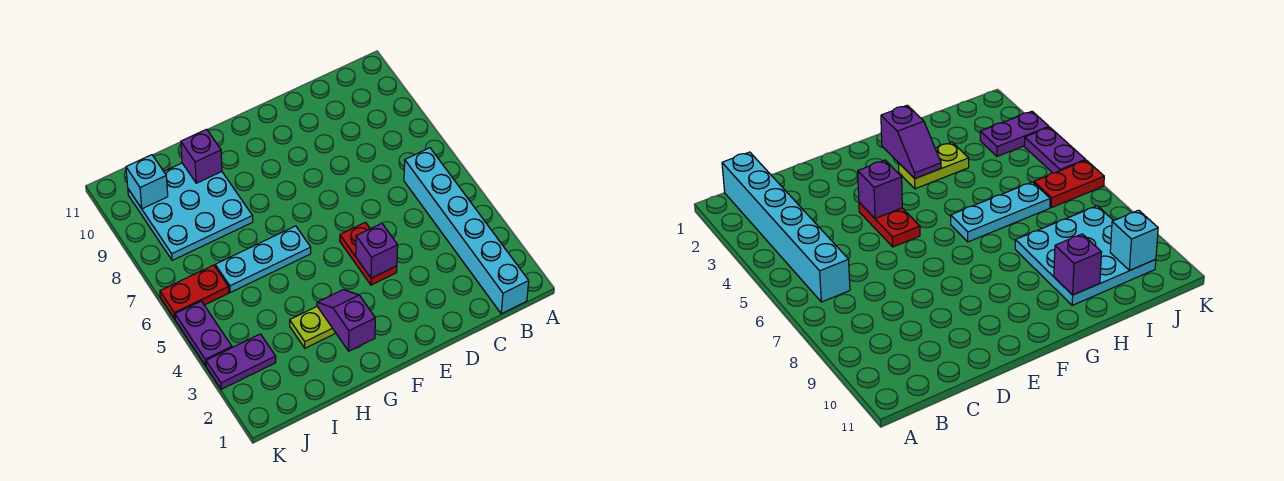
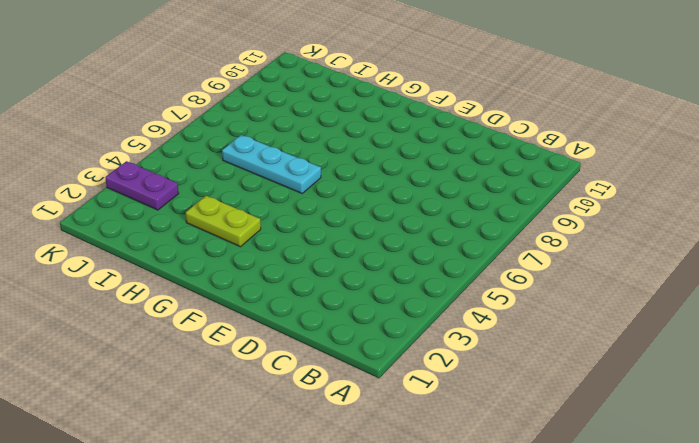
none -> cyan 1x6 brick [404,148,529,314]
none -> red 1x2 plate [340,222,397,285]
none -> cyan 3x3 plate [128,163,253,260]

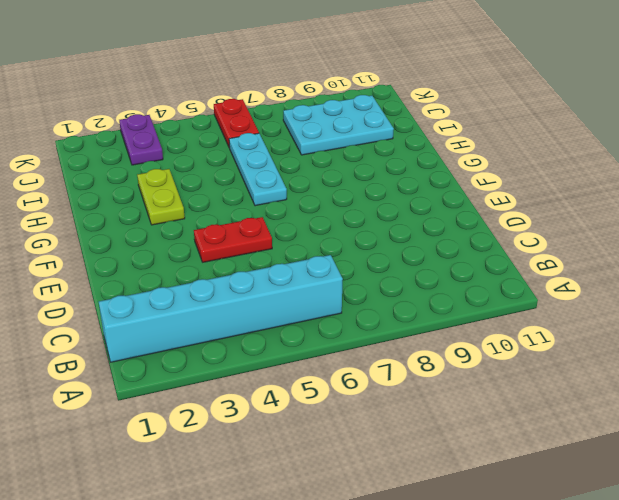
cyan 2x3 plate [283,95,394,155] -> cyan 3x3 plate [128,163,253,260]
none -> purple 1x2 plate [175,301,232,366]
none -> purple 1x1 brick [356,223,398,278]
none -> purple 1x2 slope [317,290,375,351]

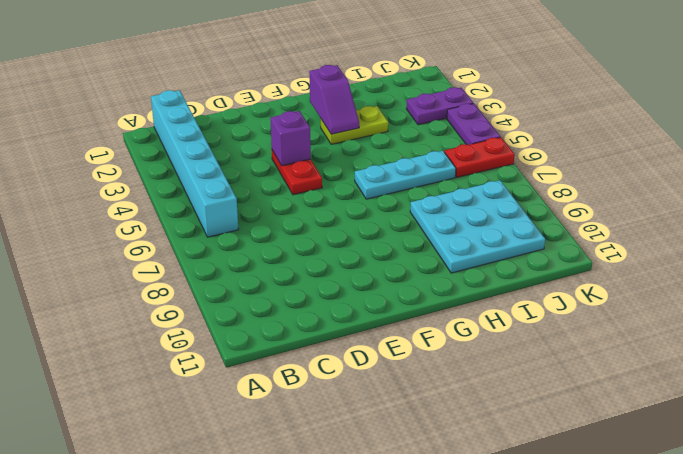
none -> purple 1x1 brick [181,129,222,183]
none -> cyan 1x1 brick [126,155,168,209]

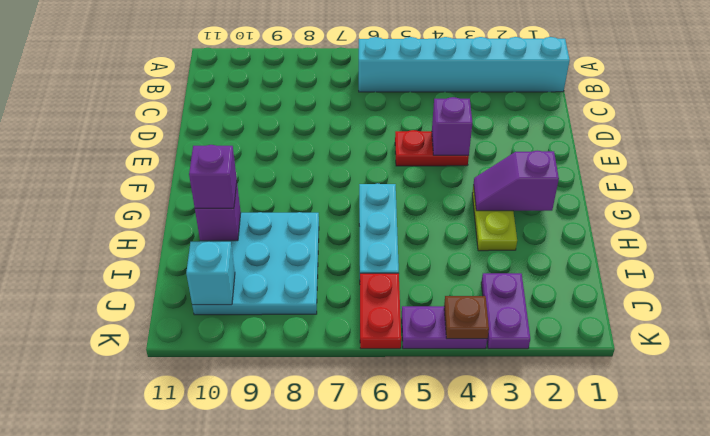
purple 1x1 brick [189,145,237,208] -> none
brown 1x1 plate [444,296,489,339] -> none

